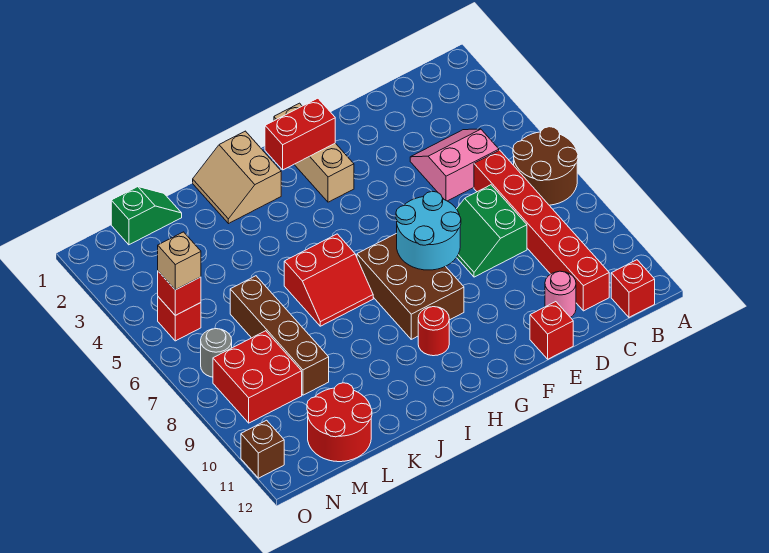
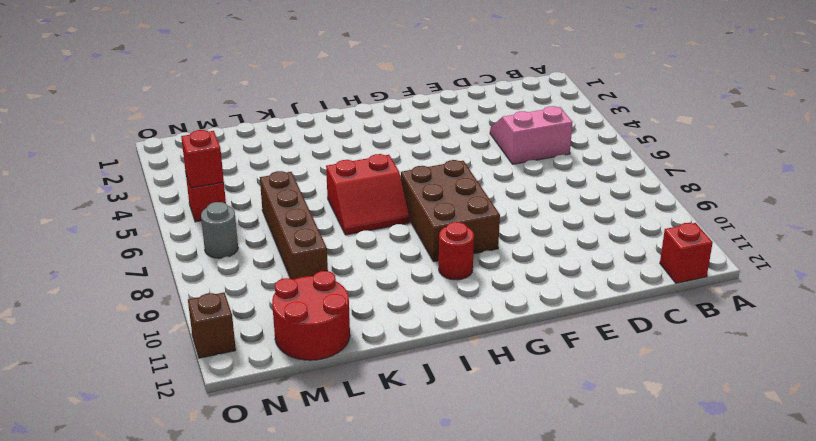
none -> brown 2x2 round brick [513,127,578,205]
none -> red 1x6 brick [474,150,609,311]
none -> green 2x2 slope [457,185,527,277]

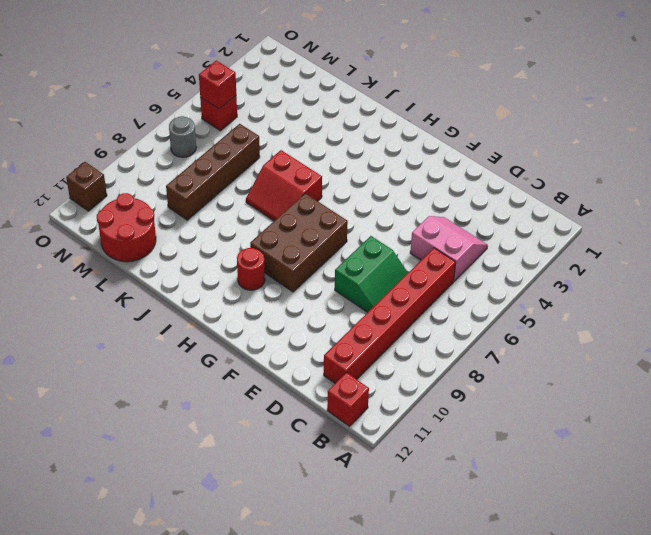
green 2x2 slope [335,236,408,312] -> green 2x2 slope turned to [457,185,527,277]
none -> brown 2x2 round brick [513,127,578,205]
none -> pink 1x1 round brick [545,271,576,317]
none -> red 1x1 brick [530,302,573,359]

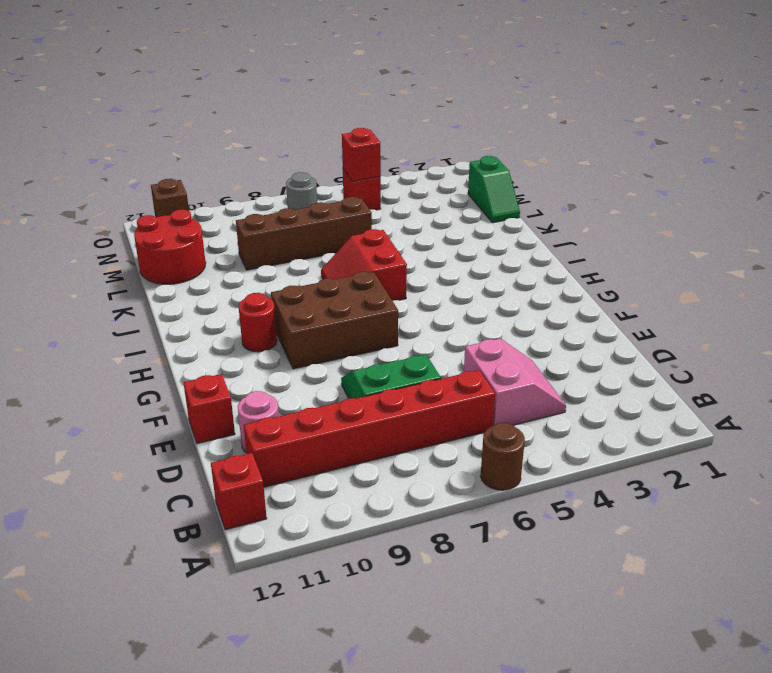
brown 1x1 round brick [481,423,525,490] -> brown 2x2 round brick [513,127,578,205]
none -> tan 1x3 brick [274,103,354,202]
none -> tan 2x2 slope [193,131,281,224]
none -> red 2x2 brick [213,331,302,423]

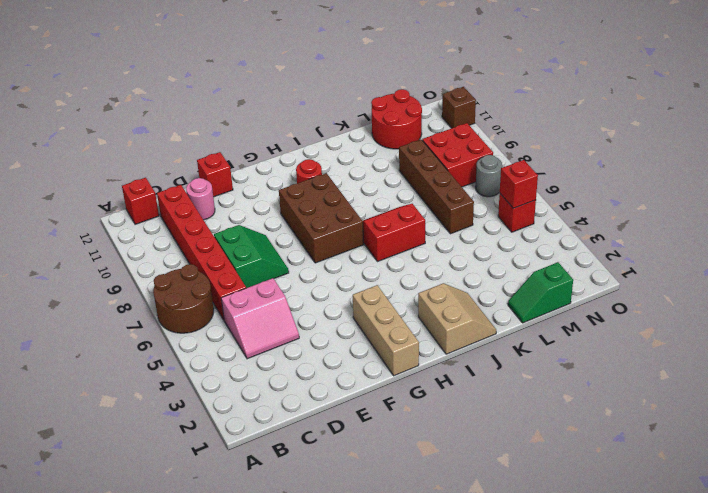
none -> cyan 2x2 round brick [396,191,461,270]
none -> red 1x2 brick [265,98,335,170]
none -> tan 1x1 brick [158,232,201,290]

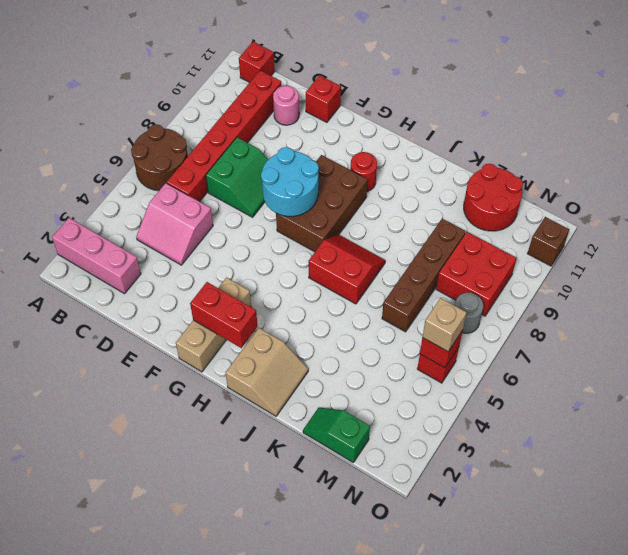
pink 1x3 brick [52,218,141,294] -> none

